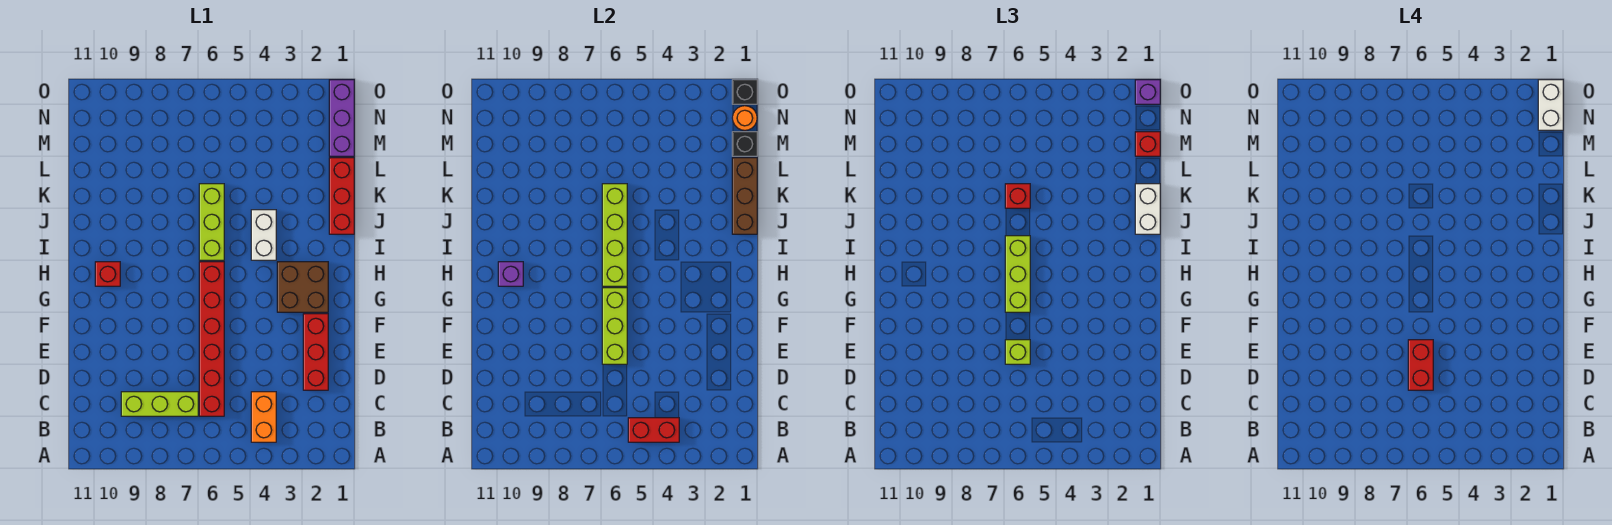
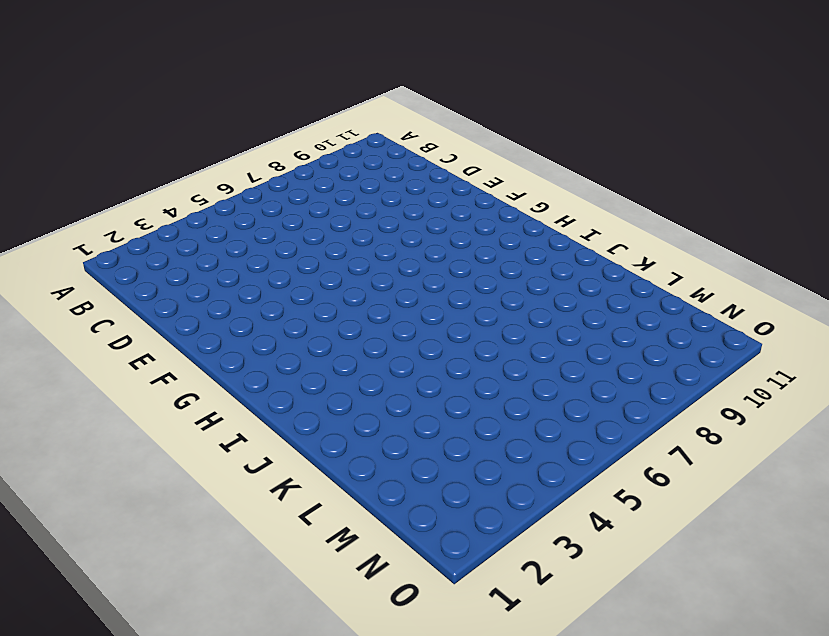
none -> orange 1x2 brick [251,392,276,442]
none -> red 1x6 brick [199,262,224,416]
none -> lime 1x3 brick [121,392,198,416]

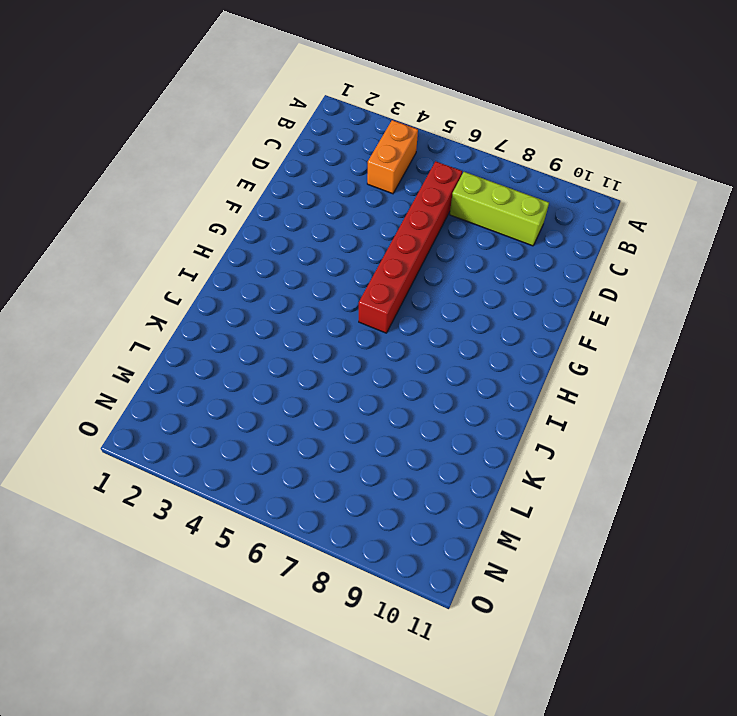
none -> red 1x3 brick [303,314,328,390]
none -> brown 2x2 brick [277,262,328,312]
none -> red 1x1 brick [95,262,120,286]

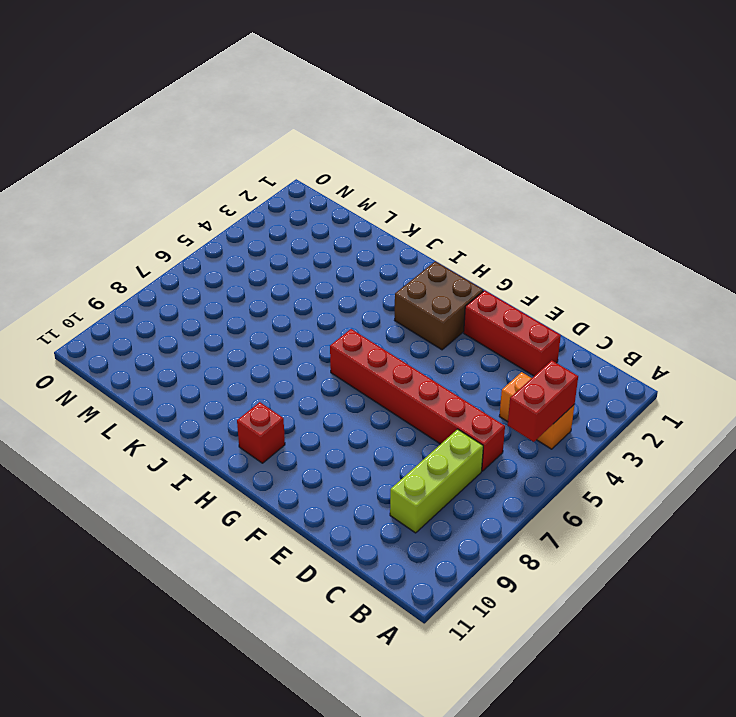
none -> white 1x2 brick [251,210,276,260]
none -> lime 1x3 brick [199,184,224,260]
none -> red 1x3 brick [329,158,354,234]

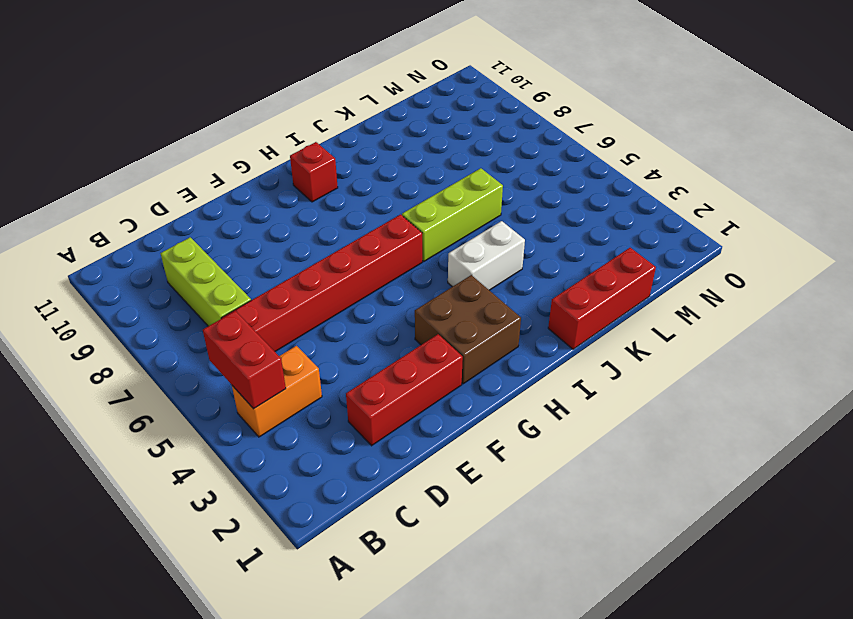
none -> purple 1x3 brick [329,80,354,156]
none -> lime 1x3 brick [602,288,627,364]
none -> lime 1x4 brick [602,184,627,286]

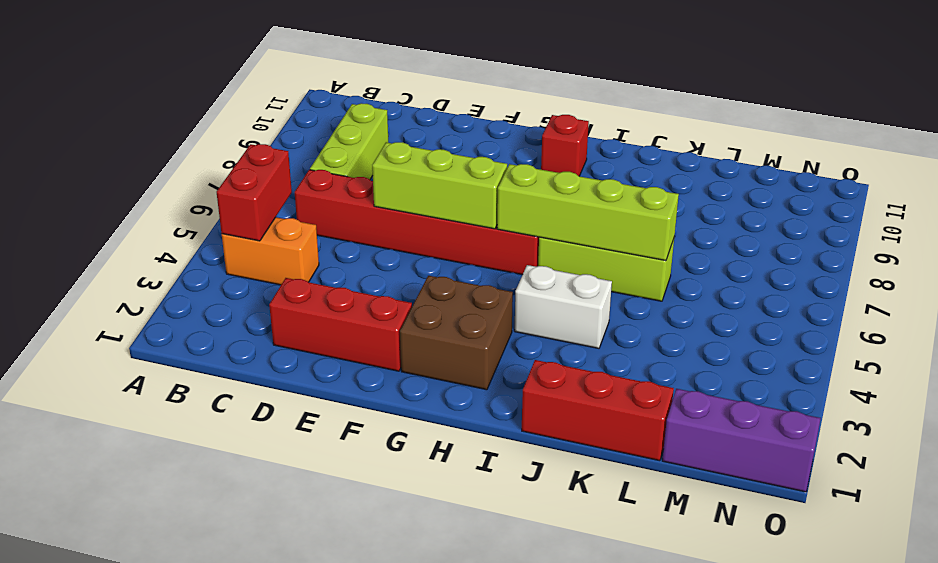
none -> purple 1x1 brick [498,262,523,286]
none -> brown 1x3 brick [732,158,757,234]
none -> black 1x1 brick [732,132,757,156]

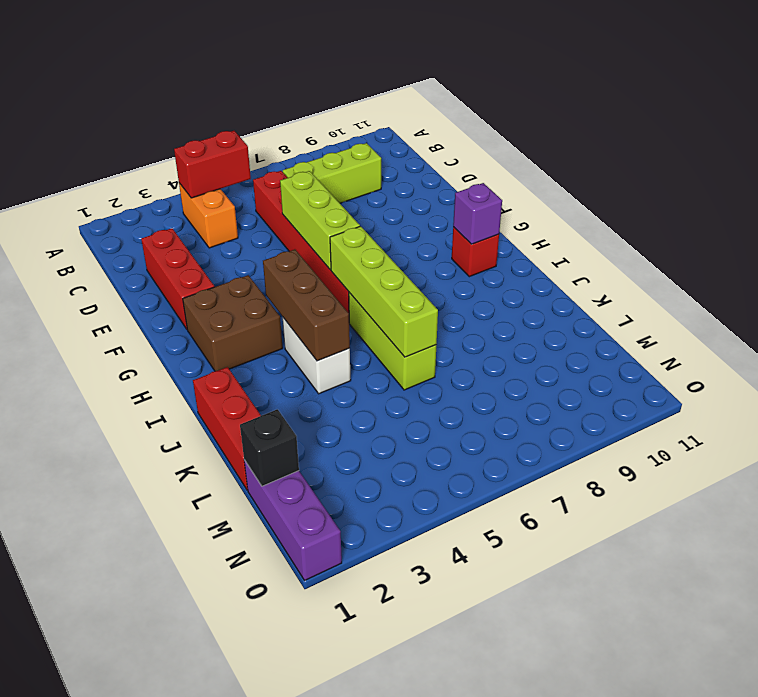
brown 1x3 brick [263,249,350,361] -> brown 1x3 brick moved to [732,158,757,234]
none -> orange 1x1 round brick [733,106,757,130]
none -> black 1x1 brick [732,80,757,104]
none -> lime 1x1 brick [1005,340,1030,364]

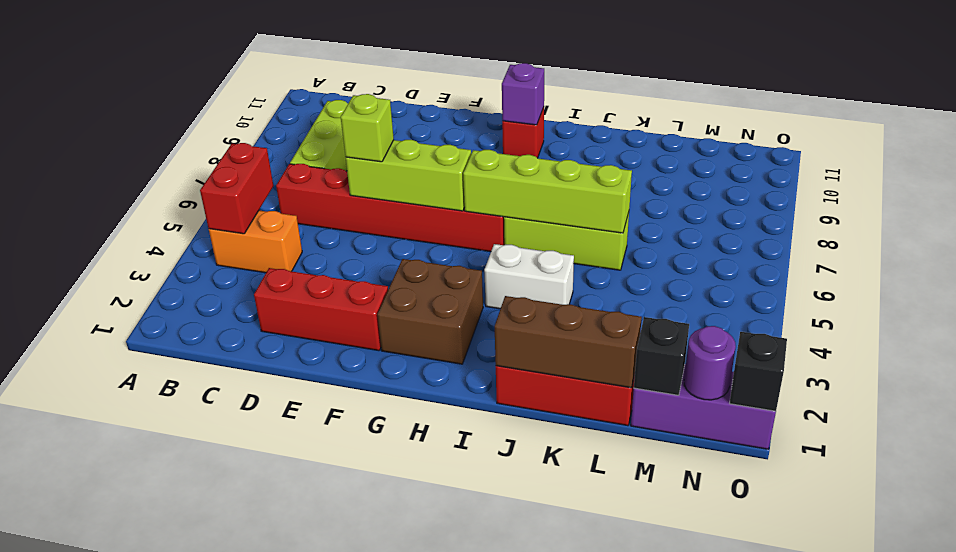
purple 1x1 round brick [684,326,736,400] -> orange 1x1 round brick [733,106,757,130]
none -> lime 1x3 brick [1005,236,1030,312]
none -> white 1x2 brick [1135,184,1160,234]
none -> red 1x1 brick [1005,184,1030,208]

